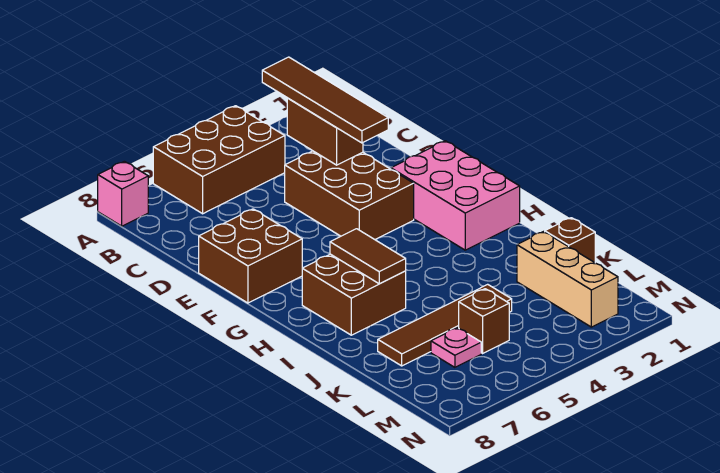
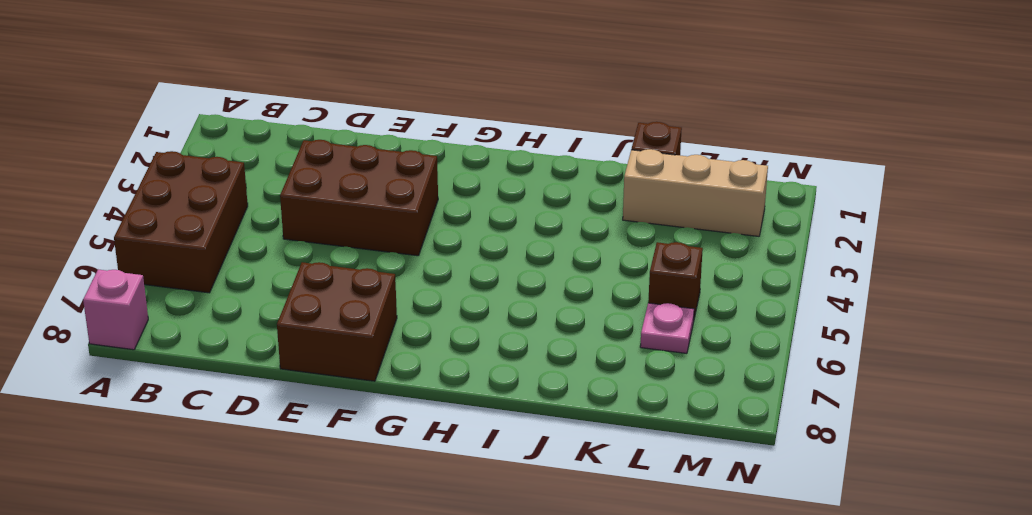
none -> pink 2x3 brick [391,141,520,250]
none -> brown 2x2 brick [302,254,406,335]
none -> brown 1x4 tile [378,284,512,366]

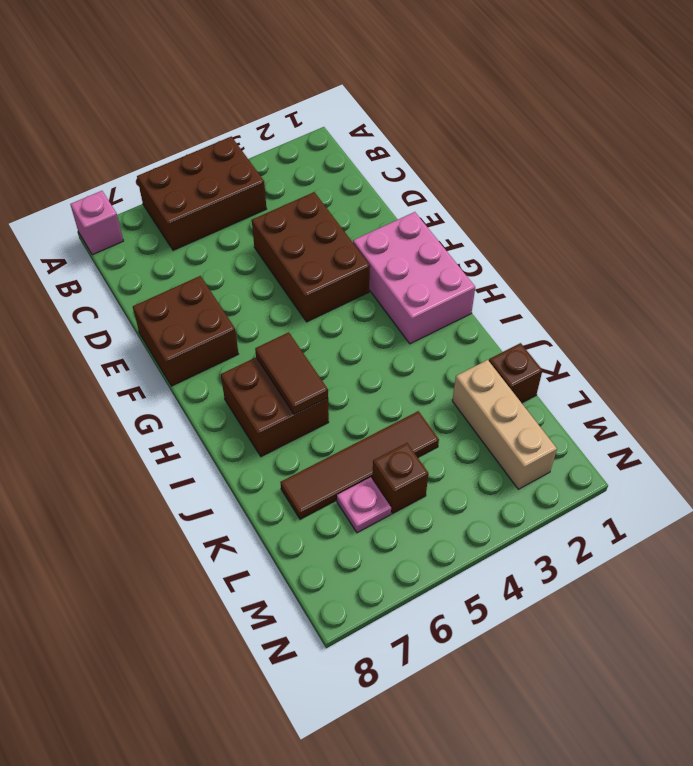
none -> brown 1x2 brick [287,98,363,165]
none -> brown 1x4 tile [262,57,388,143]

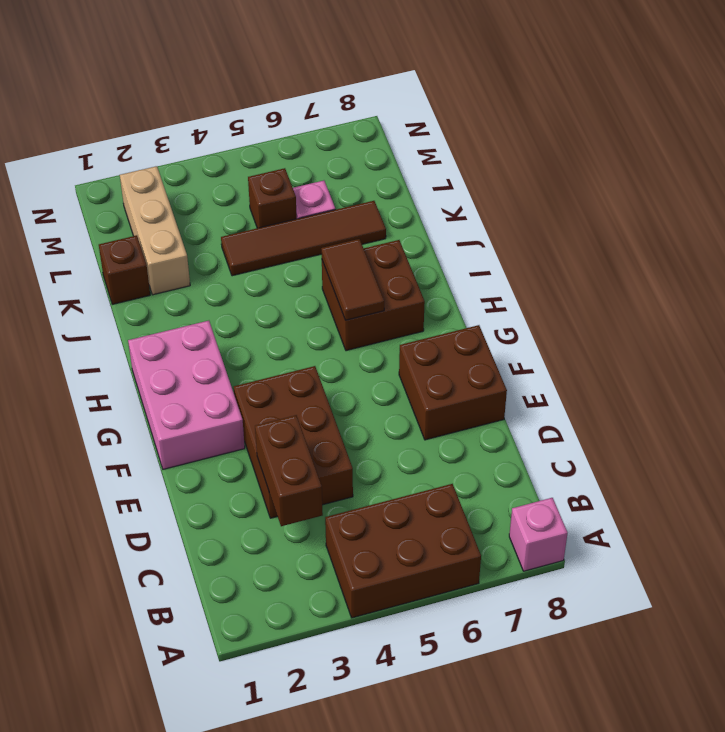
none -> brown 1x4 tile [262,57,388,143]

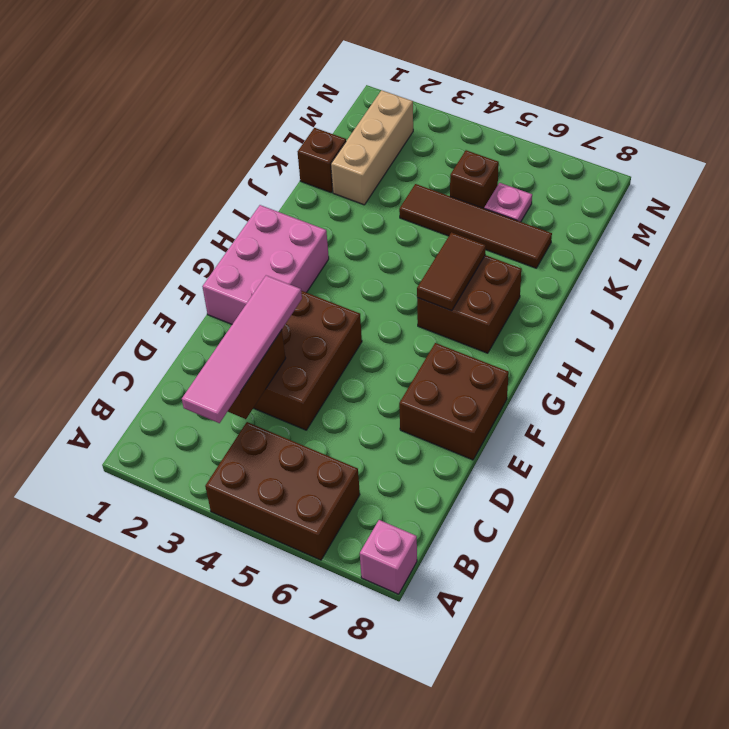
pink 1x4 tile [182,275,302,423] -> brown 1x4 tile [262,57,388,143]

